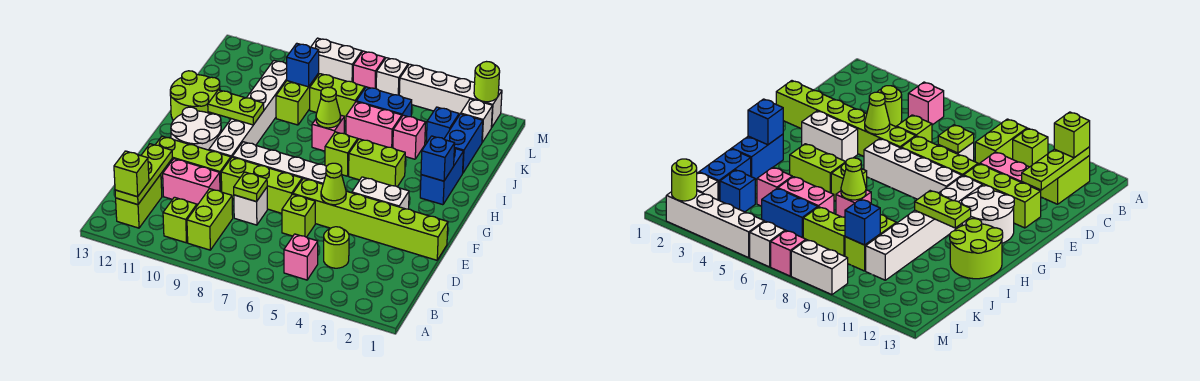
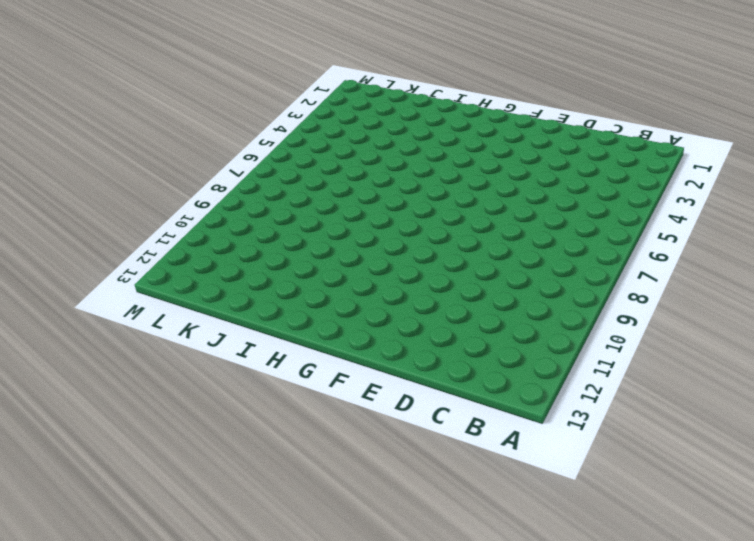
none -> pink 1x1 brick [284,234,318,280]
none -> lime 1x2 brick [187,189,233,250]
none -> lime 1x1 brick [163,197,197,243]
none -> lime 1x2 brick [116,174,162,228]

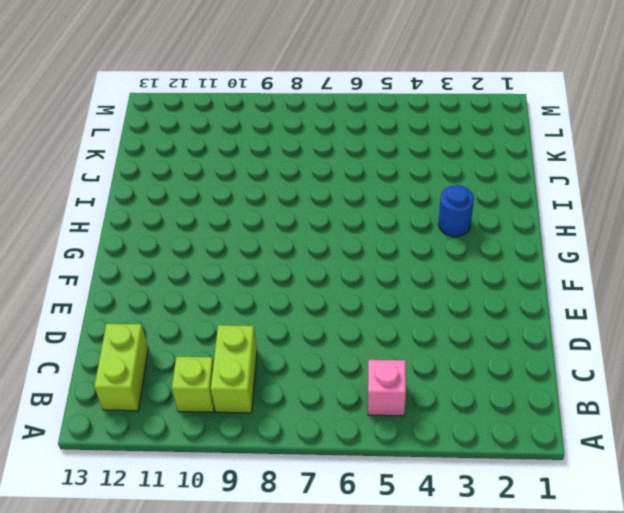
blue 1x1 round brick [438,185,474,237] -> none
none -> lime 1x1 round brick [324,227,349,268]
none -> lime 1x1 brick [282,194,315,237]
none -> white 1x1 brick [234,188,267,225]
none -> pink 1x2 brick [163,159,220,205]

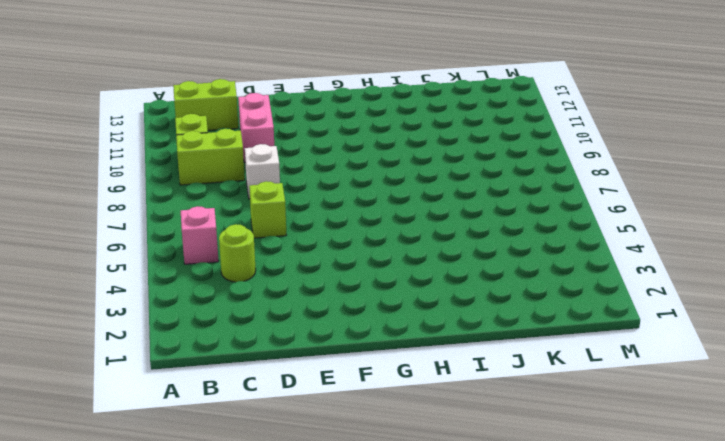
none -> lime 1x6 brick [293,178,448,260]
none -> lime 1x3 brick [221,157,302,213]
none -> lime 1x3 brick [155,136,231,192]
none -> white 1x2 brick [352,177,409,209]

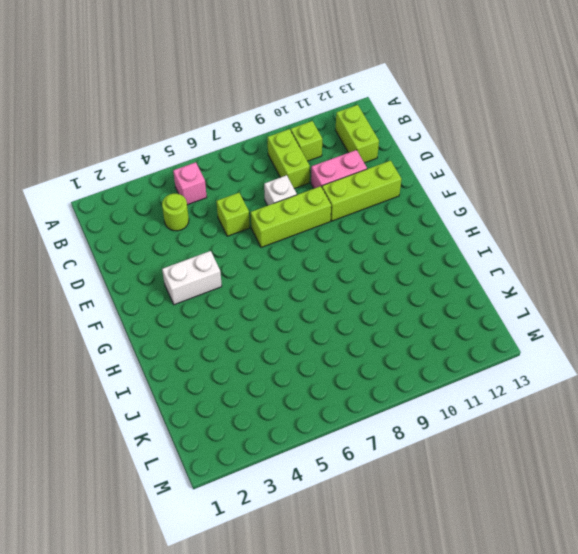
none -> lime 1x6 brick [293,178,448,260]
none -> white 1x4 brick [232,142,327,184]
none -> white 1x6 brick [209,61,287,158]
none -> white 2x2 round brick [171,107,221,150]

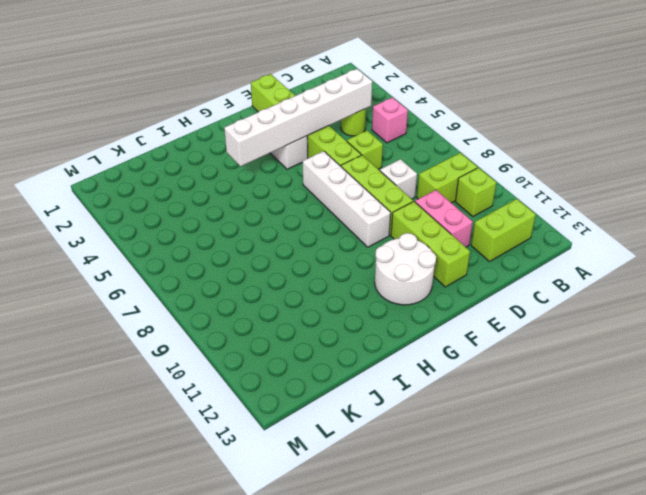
white 1x6 brick [224,69,372,166] -> white 1x6 brick moved to [209,61,287,158]
none -> blue 1x2 brick [420,148,463,205]
none -> lime 1x2 brick [349,139,405,187]
none -> lime 1x1 brick [325,132,358,176]
none -> lime 2x2 round brick [170,71,220,120]

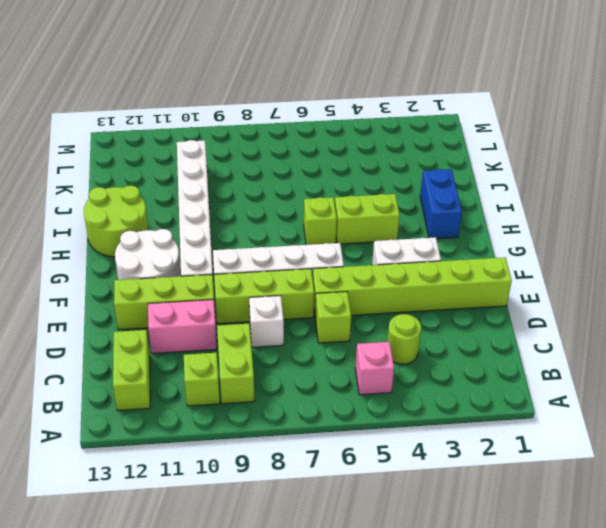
none -> pink 1x1 brick [312,115,344,151]
none -> blue 1x2 brick [444,114,483,173]
none -> pink 1x1 brick [393,115,425,159]
none -> pink 1x2 brick [346,102,402,148]

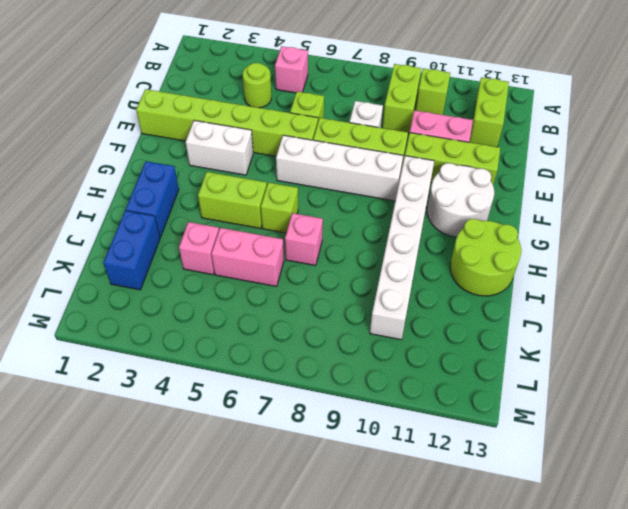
none -> lime 1x2 brick [276,73,319,125]
none -> blue 1x1 brick [426,107,459,143]
none -> blue 1x2 brick [356,87,412,117]
none -> lime 1x2 brick [310,74,365,121]

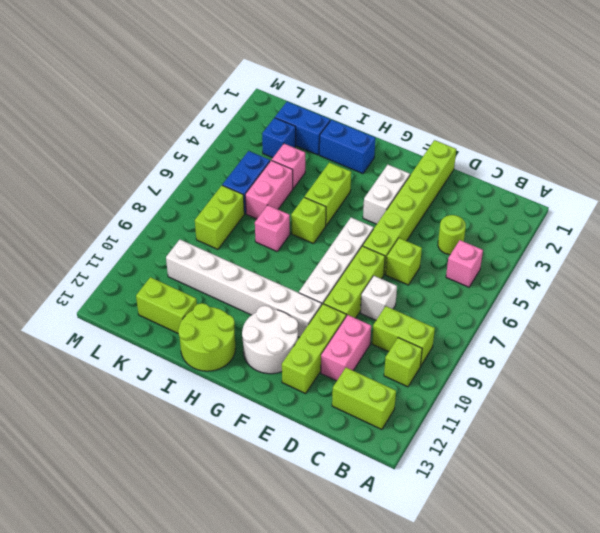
lime 1x2 brick [136,277,197,333] -> lime 1x2 brick moved to [276,73,319,125]
none -> white 1x1 brick [461,99,492,142]
none -> white 1x4 brick [399,64,502,127]
none -> white 1x1 brick [376,58,408,95]
none -> pink 1x1 brick [353,51,385,88]

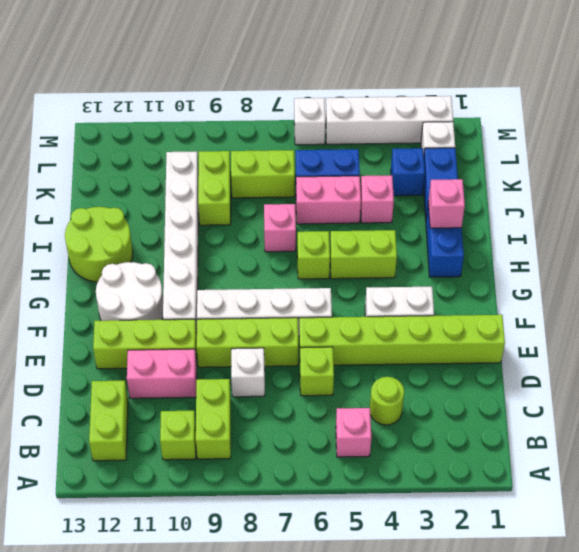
pink 1x1 brick [428,179,465,228] -> pink 1x1 brick moved to [353,51,385,88]
none -> white 1x2 brick [311,38,362,82]
none -> lime 1x3 plate [115,144,172,205]
none -> lime 1x1 plate [234,172,267,202]
none -> lime 1x1 cone [321,163,346,205]

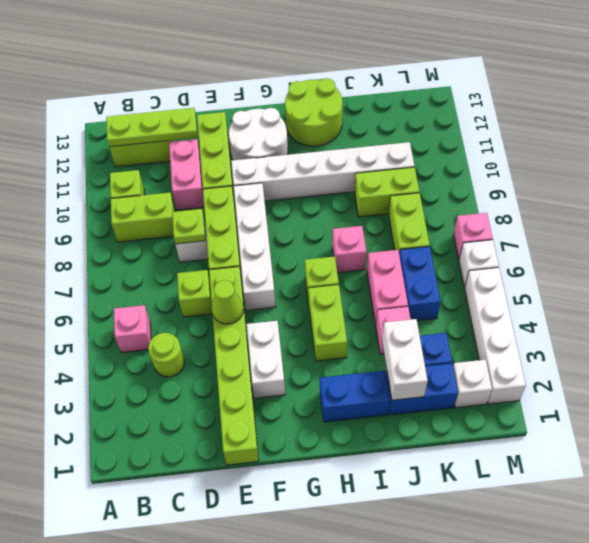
white 1x2 brick [382,319,428,400] -> white 1x2 brick moved to [311,38,362,82]
none -> blue 1x1 brick [421,136,455,181]
none -> lime 1x2 plate [208,90,264,125]
none -> lime 1x1 cone [316,87,341,128]
none -> blue 1x1 brick [287,43,319,87]

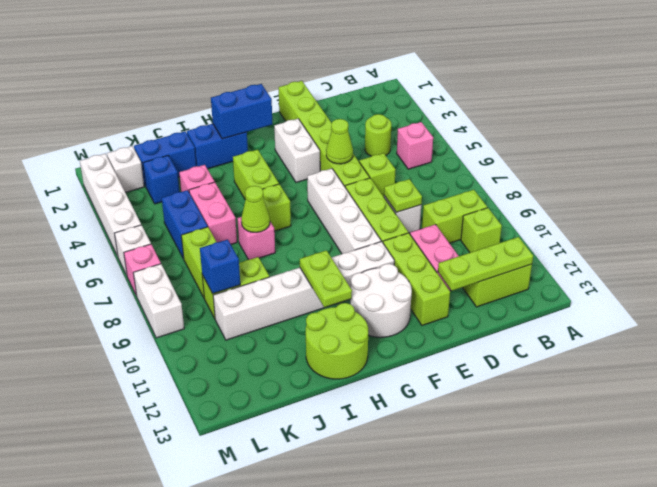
blue 1x2 brick [211,84,273,139] -> blue 1x1 brick [421,136,455,181]
none -> lime 1x1 round brick [474,62,500,102]
none -> lime 1x1 brick [114,151,149,197]

